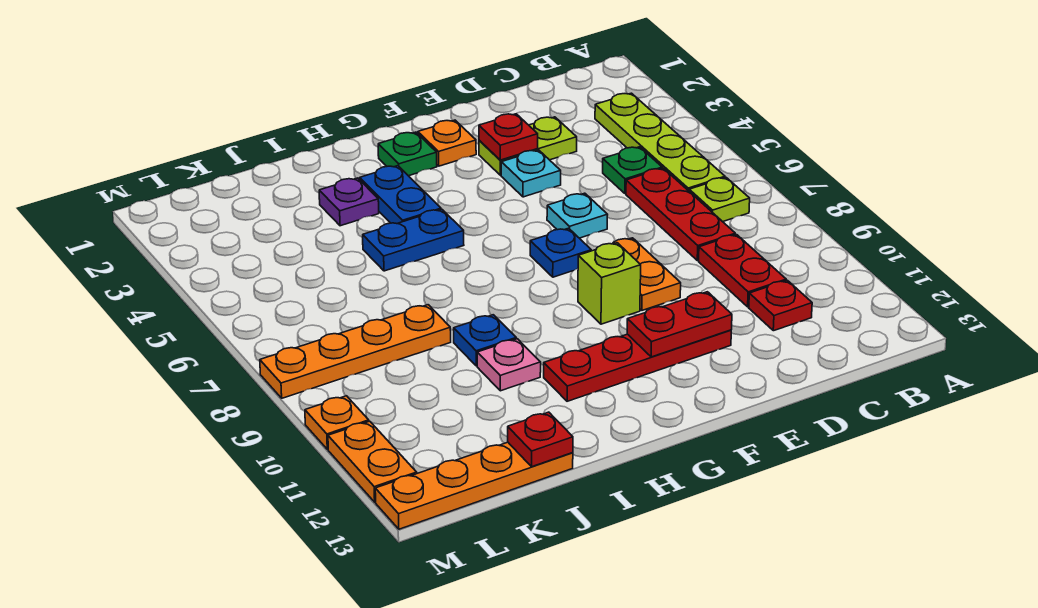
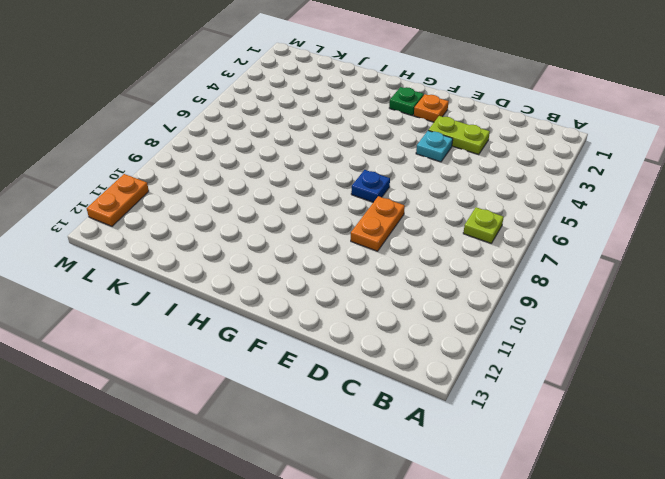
none -> lime 1x4 plate [595,93,725,191]
none -> green 1x1 plate [603,147,662,194]
none -> red 1x3 plate [626,168,735,261]

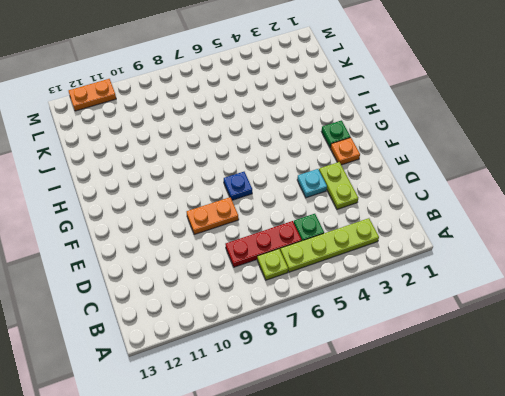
none -> red 1x2 plate [699,235,786,307]
none -> red 1x1 plate [749,280,812,331]
none -> cyan 1x1 plate [547,193,608,238]

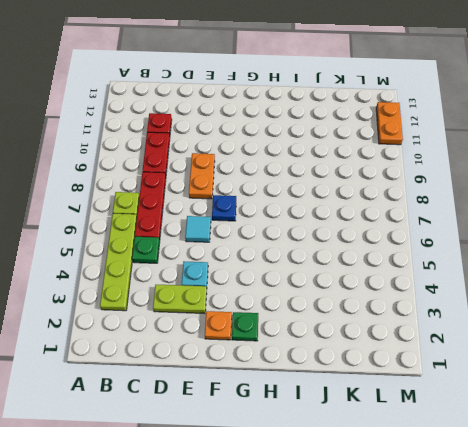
cyan 1x1 tile [185,216,211,242] -> cyan 1x1 plate [547,193,608,238]
none -> red 1x4 plate [544,330,731,401]
none -> lime 1x1 brick [578,243,641,324]
none -> blue 1x2 plate [360,166,441,224]

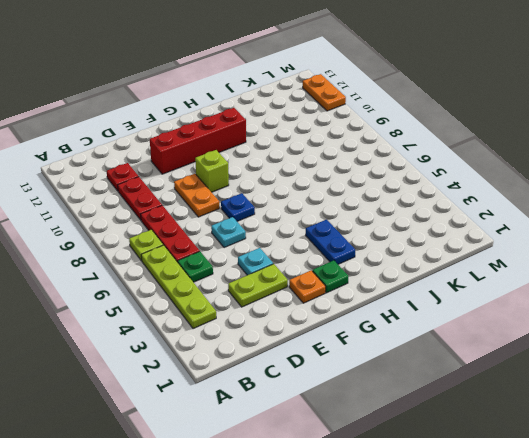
red 1x4 brick [150,108,246,174] -> red 1x4 plate [544,330,731,401]
none -> blue 1x2 plate [363,209,464,271]
none -> purple 1x1 plate [319,178,379,226]
none -> blue 1x1 plate [454,315,516,366]

